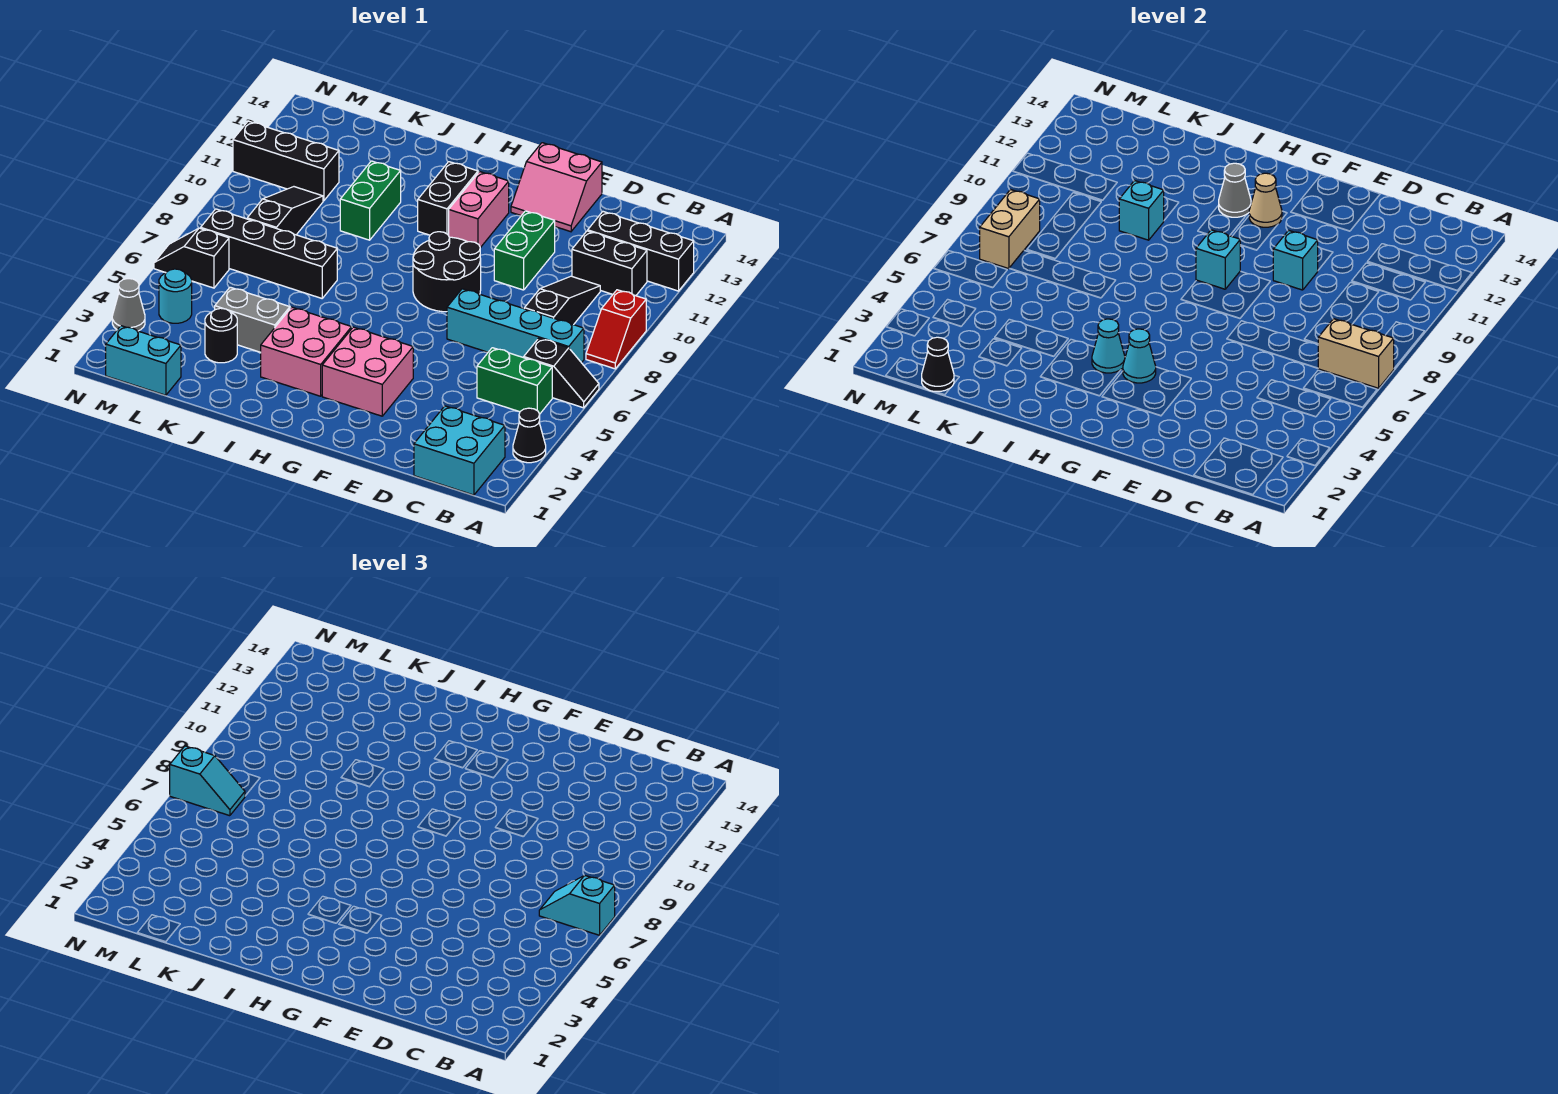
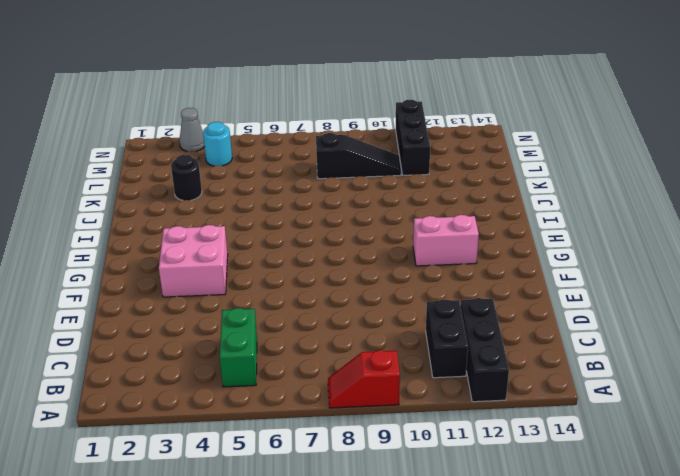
none -> black 1x1 cone [513,408,546,463]
none -> black 1x2 slope [524,338,599,408]
none -> cyan 2x2 brick [414,406,505,495]
none -> cyan 1x4 brick [447,289,584,363]

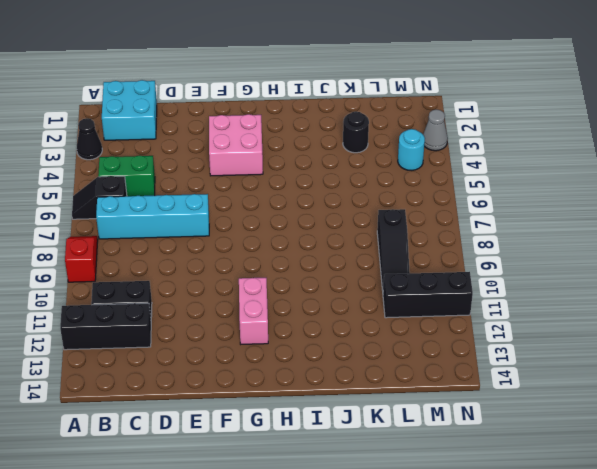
none -> black 1x3 slope [524,276,600,325]
none -> green 1x2 brick [494,211,555,290]
none -> pink 2x2 slope [511,143,602,232]
none -> black 2x2 round brick [413,232,481,312]

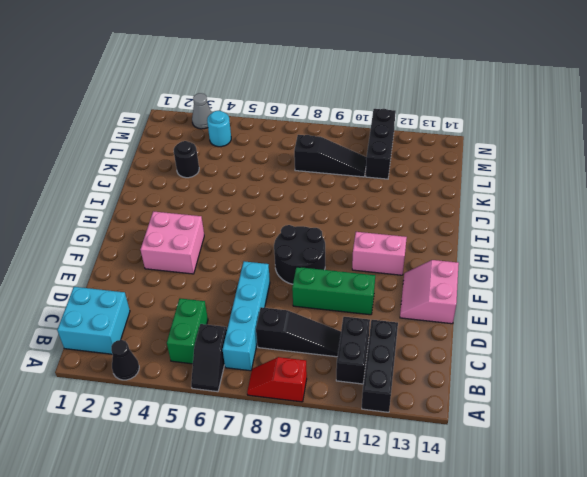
green 1x3 brick [292,267,375,315] -> green 1x2 brick [494,211,555,290]
none -> pink 2x2 brick [261,307,352,396]
none -> black 1x2 brick [418,162,478,235]
none -> grey 1x2 brick [215,287,290,352]
none -> black 1x4 brick [201,209,337,298]

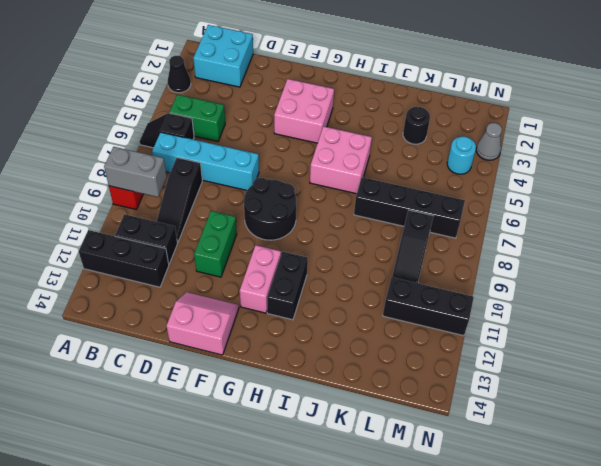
grey 1x2 brick [104,147,167,197] -> grey 1x2 brick moved to [215,287,290,352]
pink 2x2 brick [310,126,372,194] -> pink 2x2 brick moved to [261,307,352,396]
none -> green 1x2 brick [340,161,401,240]
none -> cyan 1x2 brick [106,326,181,395]
none -> black 1x2 slope [154,228,229,288]
none -> tan 1x2 brick [1318,319,1394,388]

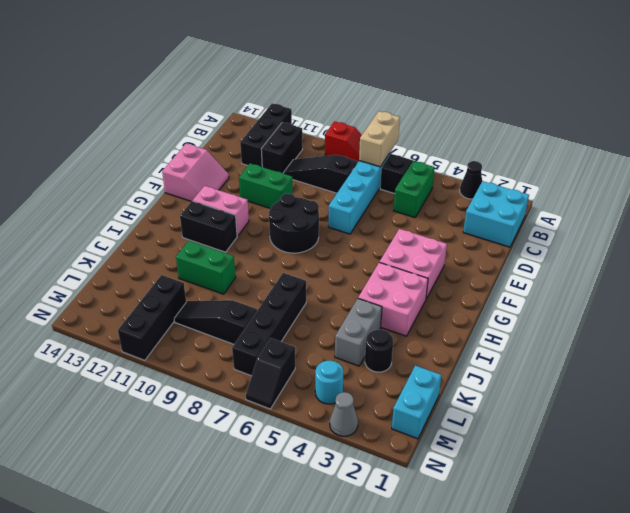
none -> cyan 1x1 brick [1273,230,1318,290]
none -> cyan 1x1 cone [1123,329,1156,383]
none -> cyan 1x1 brick [1196,230,1240,289]
none -> tan 1x1 cone [1249,173,1282,227]

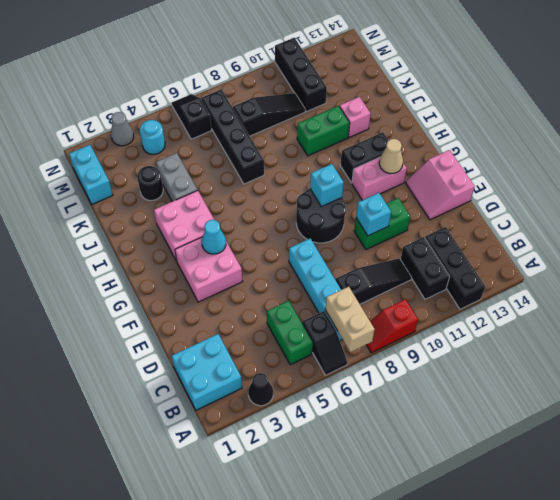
pink 1x1 brick [340,97,371,137] -> none
none -> cyan 1x1 cone [1092,319,1125,373]
none -> grey 1x1 cone [1219,163,1251,217]
none -> cyan 1x1 brick [1119,181,1164,240]
none -> black 1x1 cone [922,337,954,391]

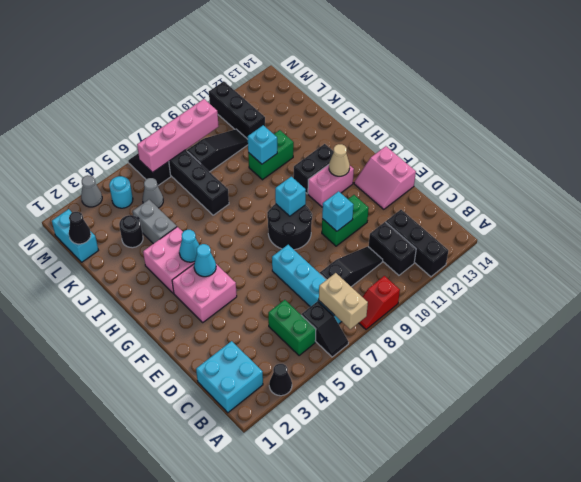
grey 1x1 cone [142,178,163,208] -> grey 1x1 cone moved to [1219,163,1251,217]
pink 1x4 brick [137,99,219,173] -> tan 1x2 brick [980,190,1040,269]
none -> cyan 1x2 slope [539,875,615,935]
none -> cyan 1x2 slope [170,746,245,816]

